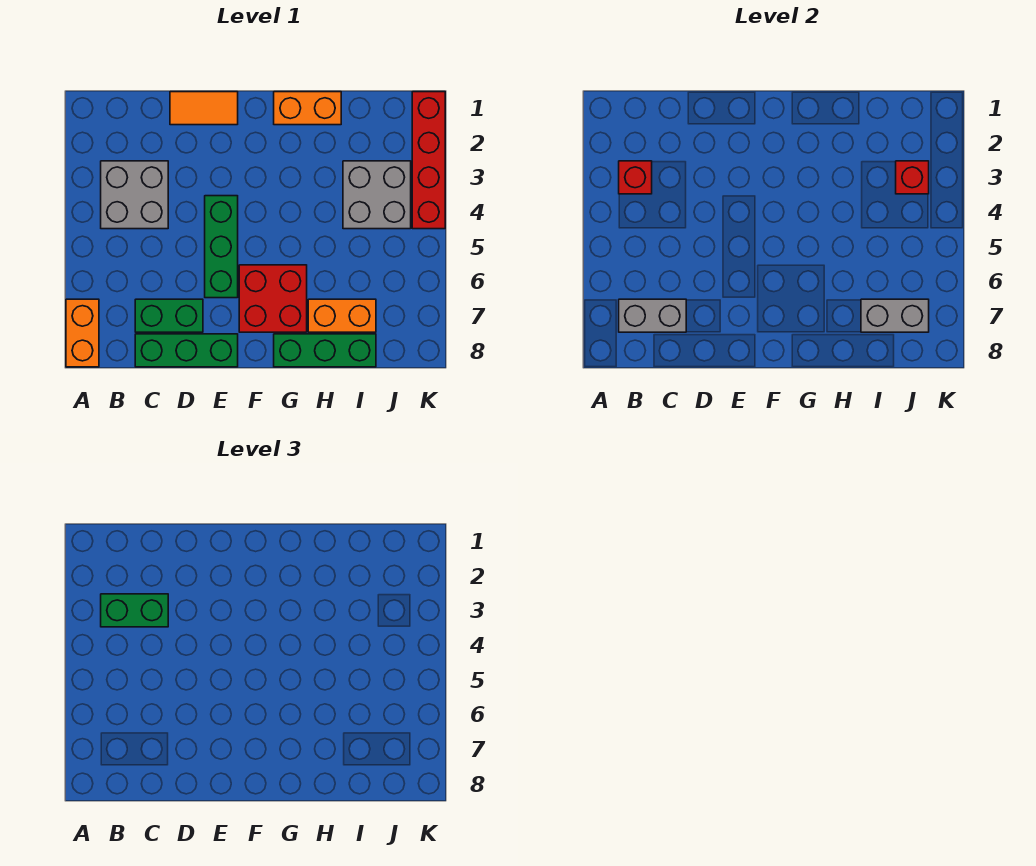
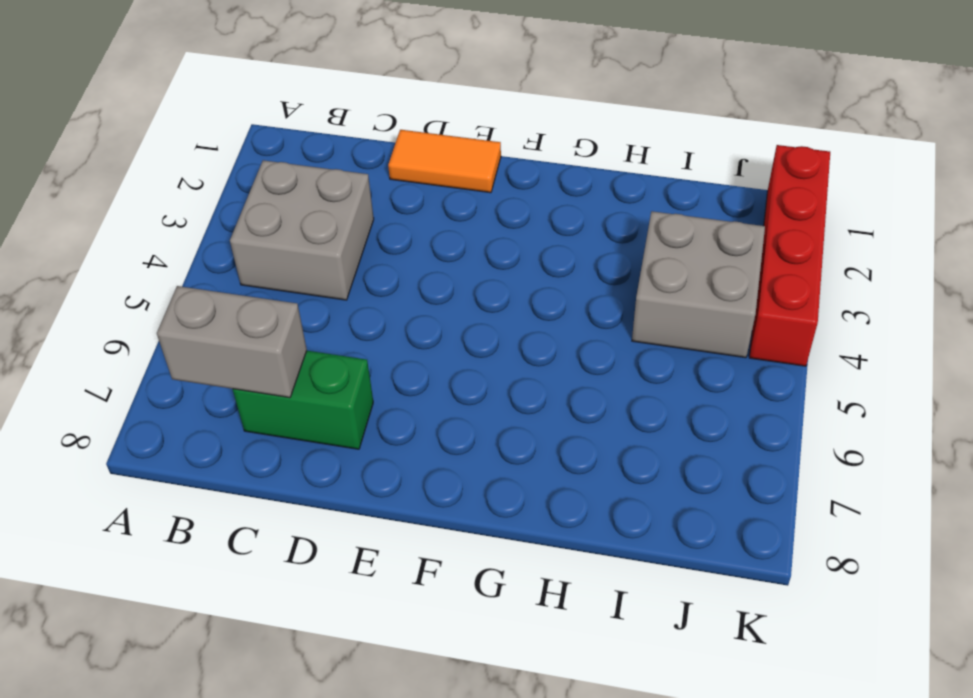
none -> orange 1x2 brick [66,299,99,367]
none -> green 1x3 brick [135,334,238,367]
none -> green 1x3 brick [205,196,238,298]

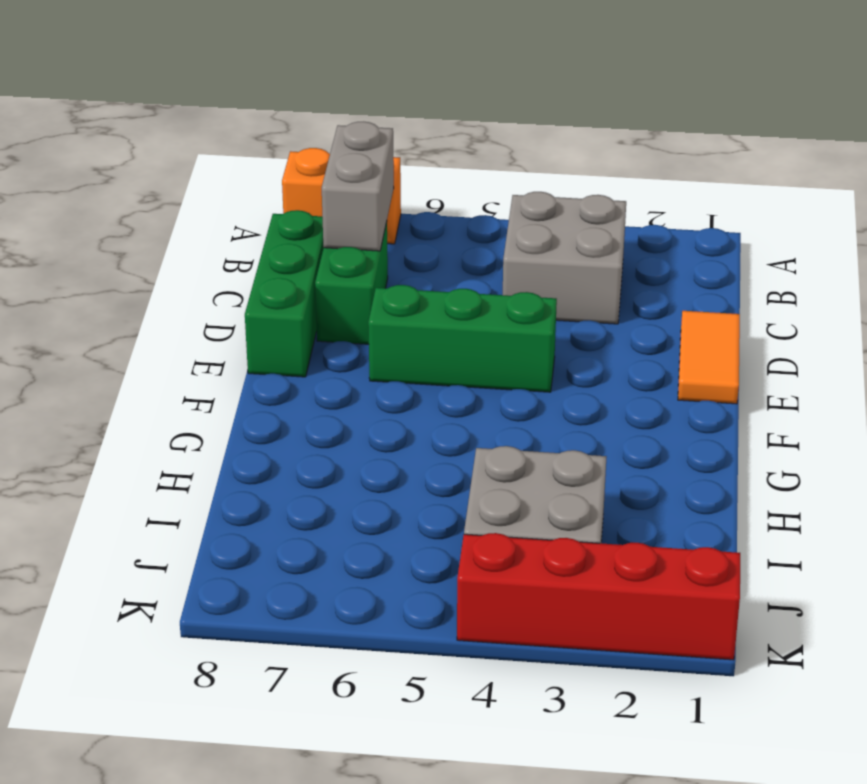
none -> red 2x2 brick [239,265,307,332]
none -> orange 1x2 brick [274,92,341,125]
none -> green 1x3 brick [274,334,376,367]

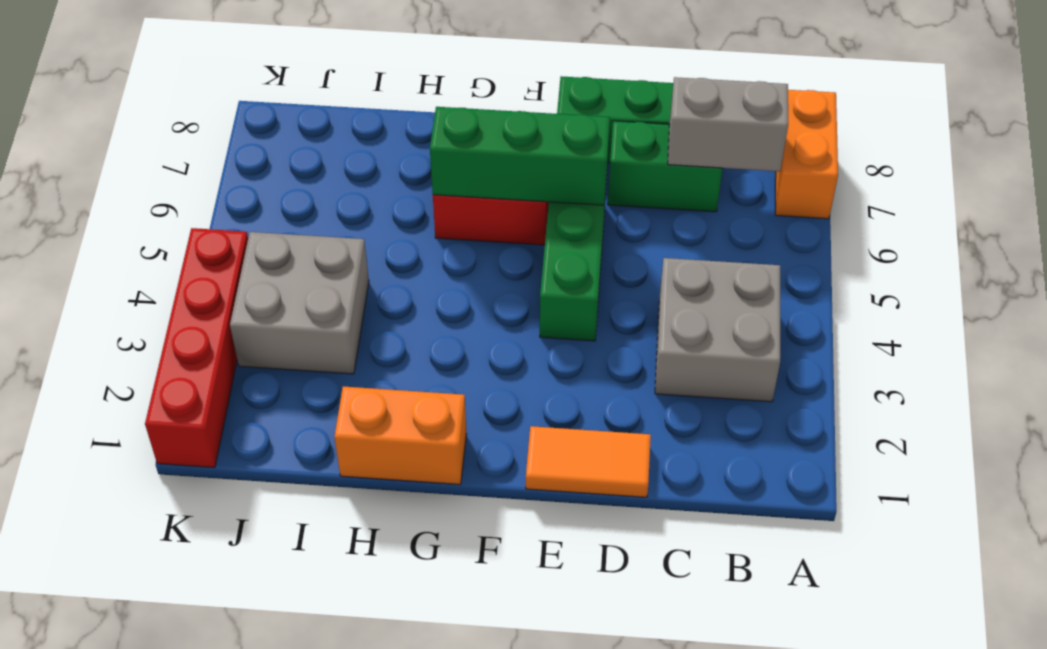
green 1x3 brick [430,107,610,205] -> green 1x3 brick moved to [274,334,376,367]
none -> orange 1x2 brick [308,299,376,332]
none -> red 1x1 brick [619,161,652,194]
none -> grey 1x2 brick [861,299,929,332]

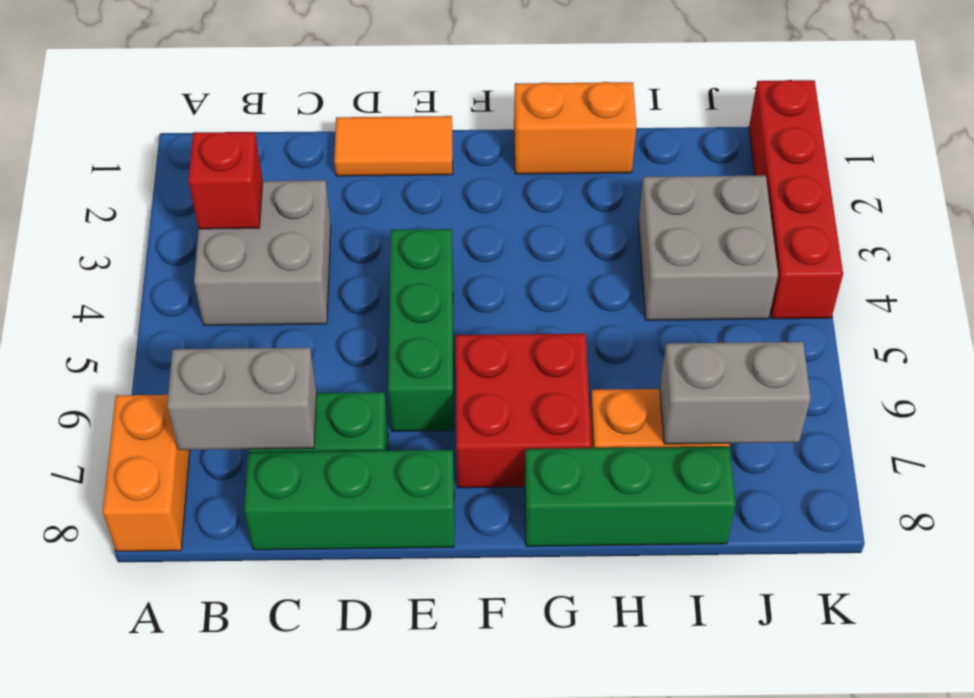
none -> red 1x1 brick [896,161,929,194]
none -> green 1x2 brick [101,594,168,627]

